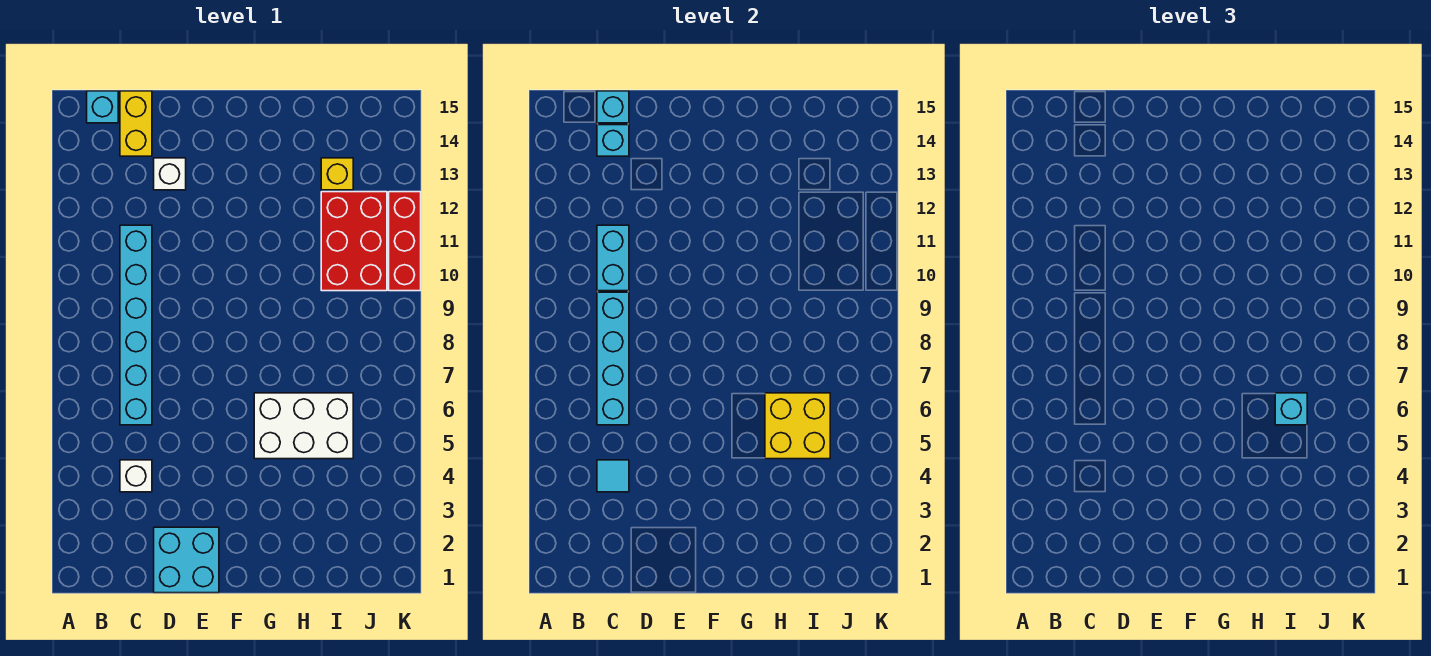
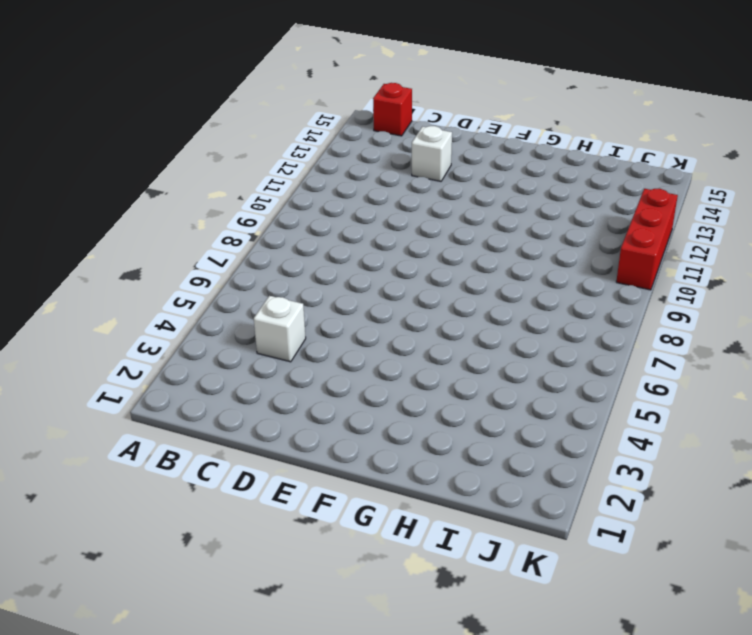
red 1x1 brick [373,83,412,136] -> cyan 1x1 brick [87,91,118,123]
none -> cyan 1x6 brick [120,225,152,425]
none -> yellow 1x2 brick [120,91,152,156]
none -> cyan 2x2 brick [154,527,219,593]

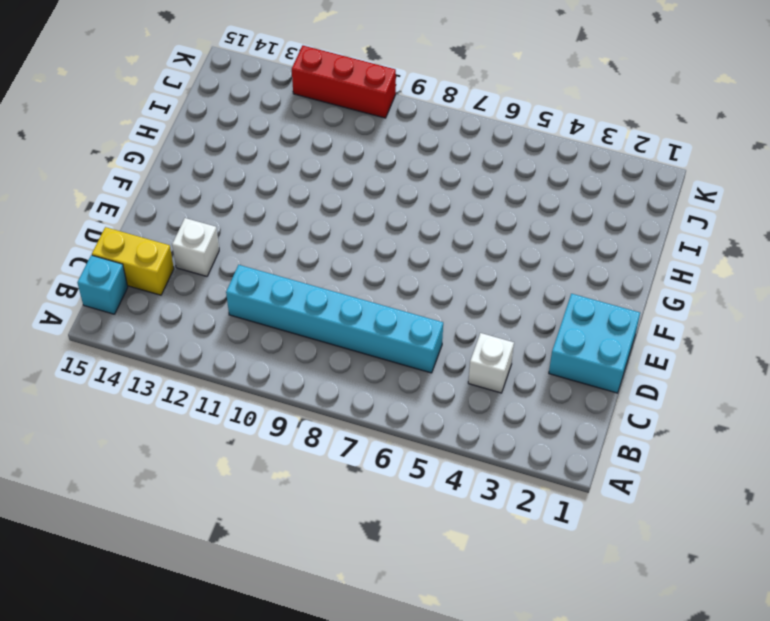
none -> white 2x3 brick [254,393,353,459]
none -> red 2x3 brick [321,192,387,291]
none -> yellow 1x1 brick [321,158,353,190]

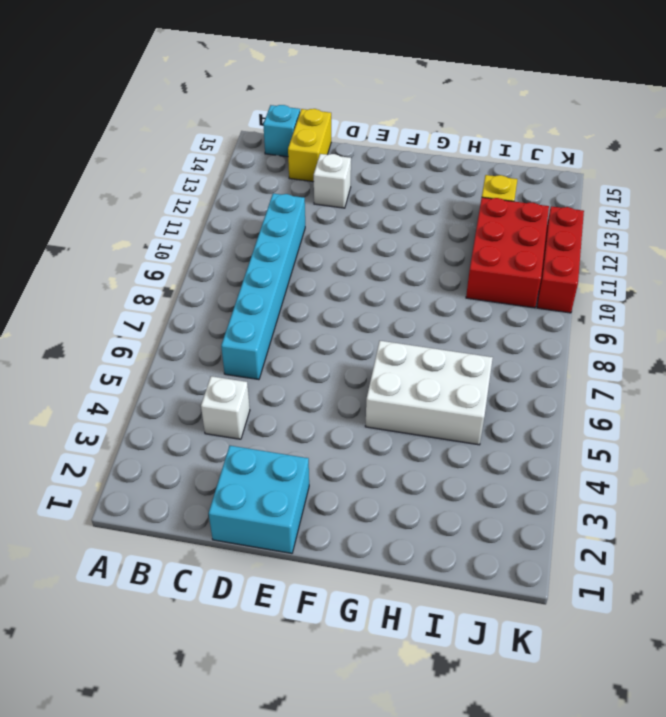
none -> cyan 1x1 tile [597,460,629,492]
none -> cyan 1x4 brick [597,292,629,425]
none -> cyan 1x2 brick [597,225,629,291]

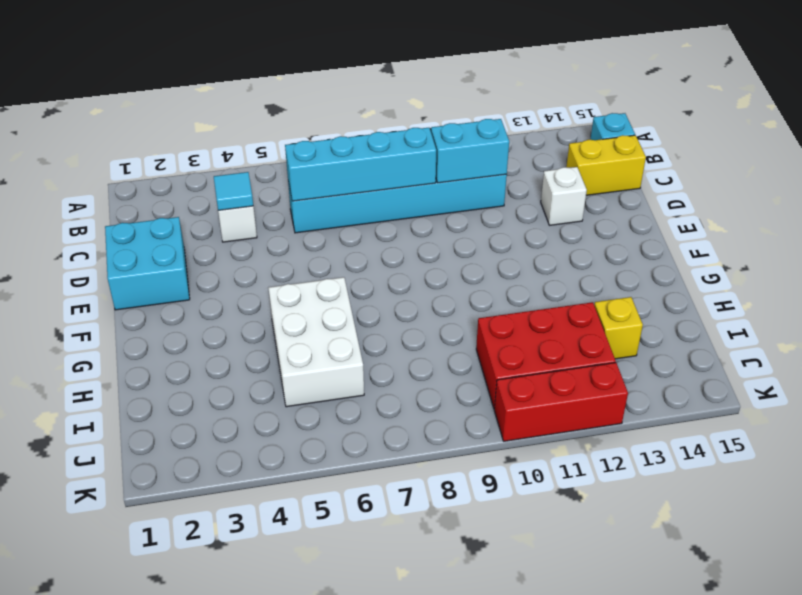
none -> cyan 1x1 brick [597,125,629,156]
none -> cyan 1x1 brick [597,91,629,123]
none -> yellow 2x2 brick [765,393,830,459]

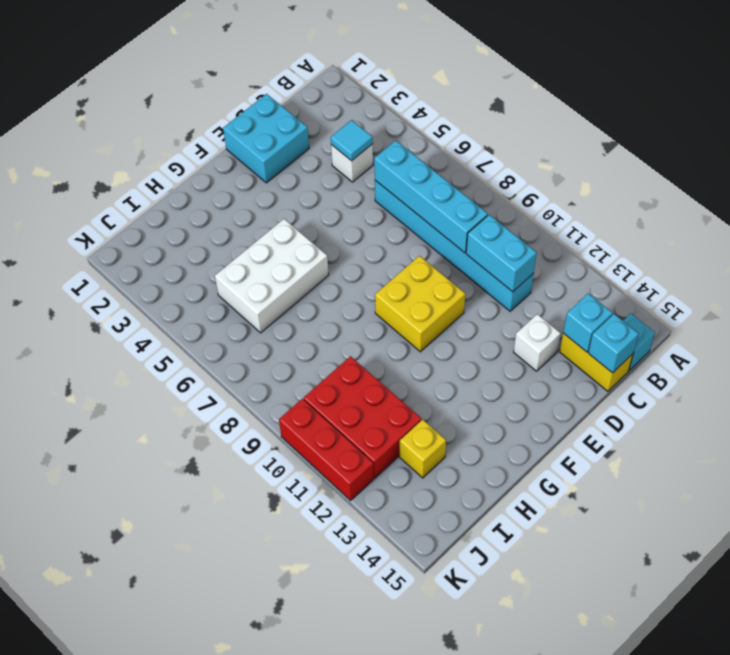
yellow 2x2 brick [375,256,465,352] -> yellow 2x2 brick moved to [765,393,830,459]
none -> cyan 1x1 brick [1275,393,1307,425]

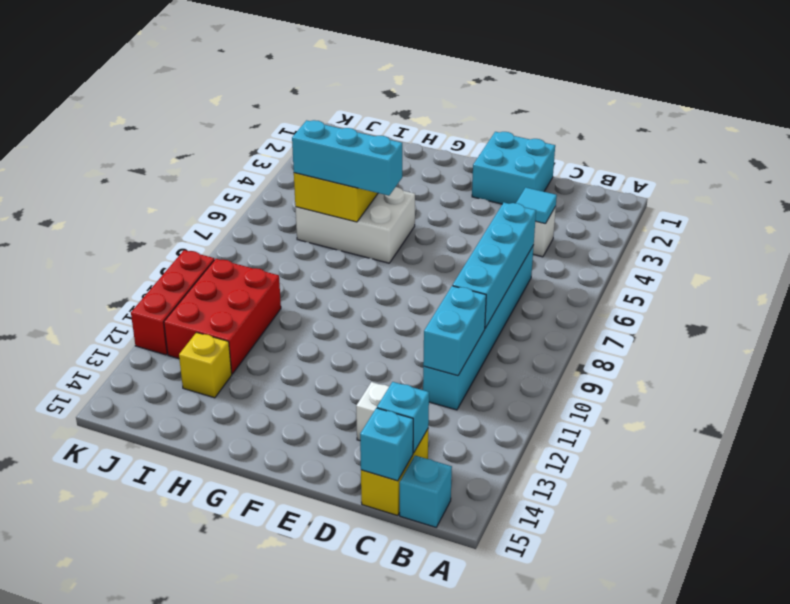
cyan 1x3 brick [292,120,402,196] -> cyan 1x1 brick [1275,393,1307,425]

